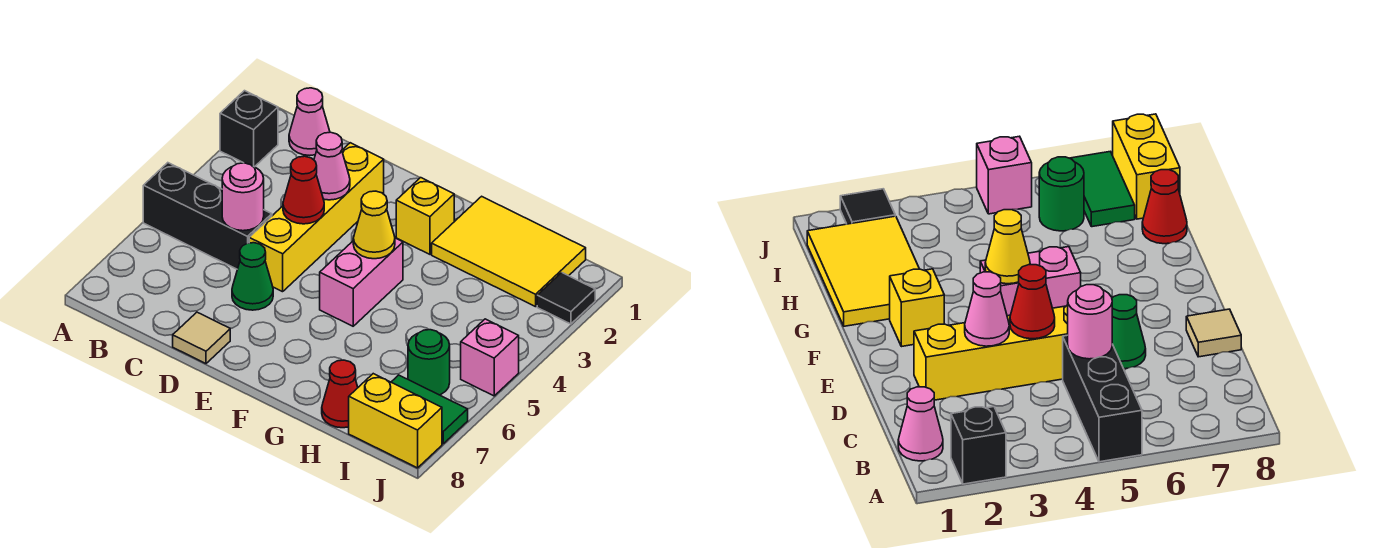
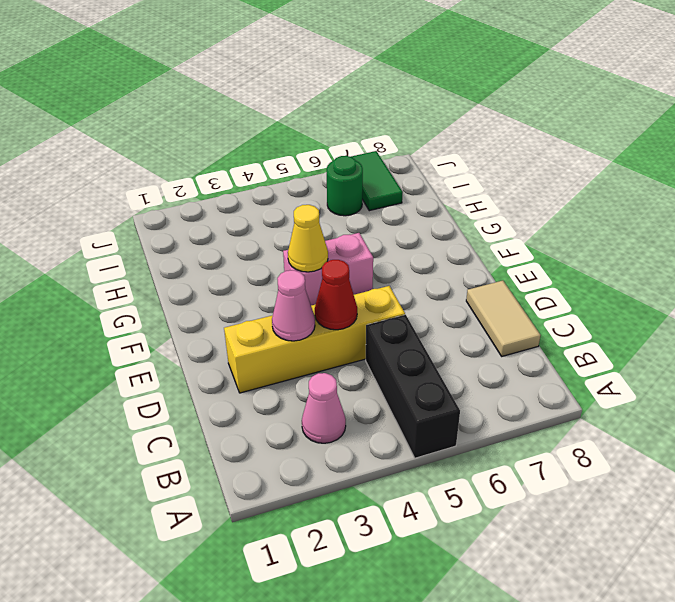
pink 1x1 cone [302,373,346,443] -> pink 1x1 cone moved to [289,88,330,155]
tan 1x2 tile [466,281,541,356] -> tan 1x1 tile [173,312,230,363]
none -> black 1x1 brick [220,91,278,167]
none -> green 1x1 cone [232,243,273,310]
none -> yellow 1x1 brick [396,178,454,254]

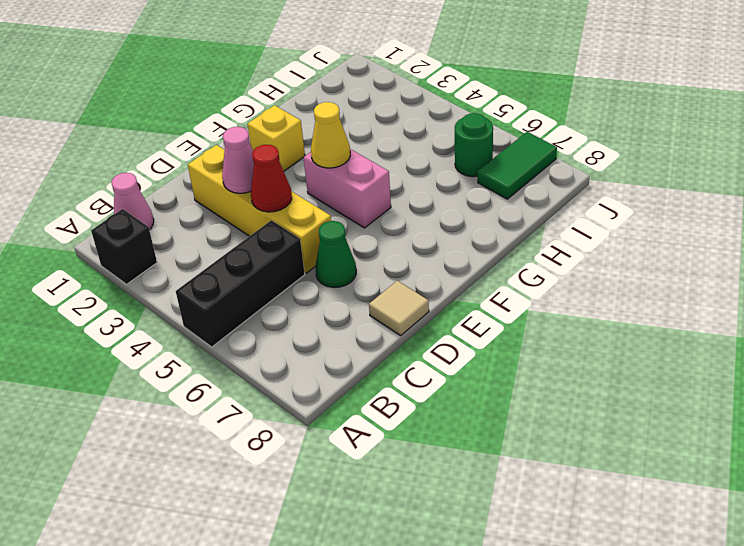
none -> yellow 2x3 tile [432,196,586,307]
none -> red 1x1 cone [322,360,358,428]
none -> yellow 1x2 brick [349,374,442,468]

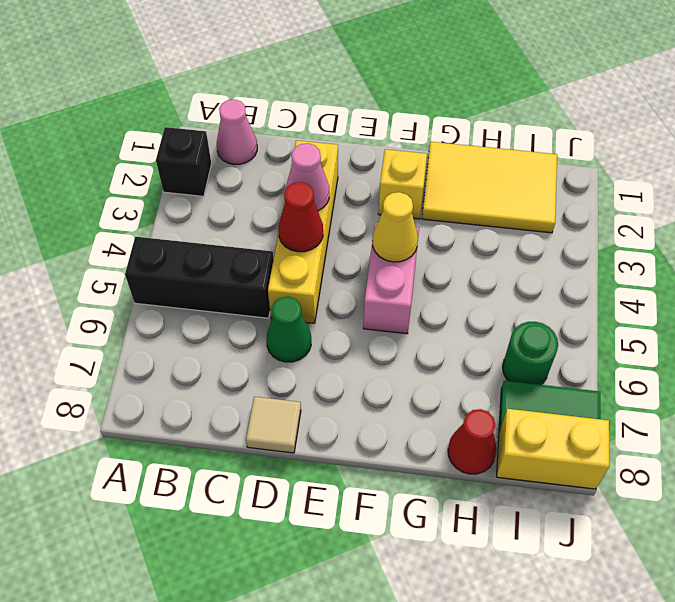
none -> black 1x1 tile [537,273,595,324]
none -> pink 1x1 brick [461,319,519,396]
none -> pink 1x1 round brick [222,163,264,231]

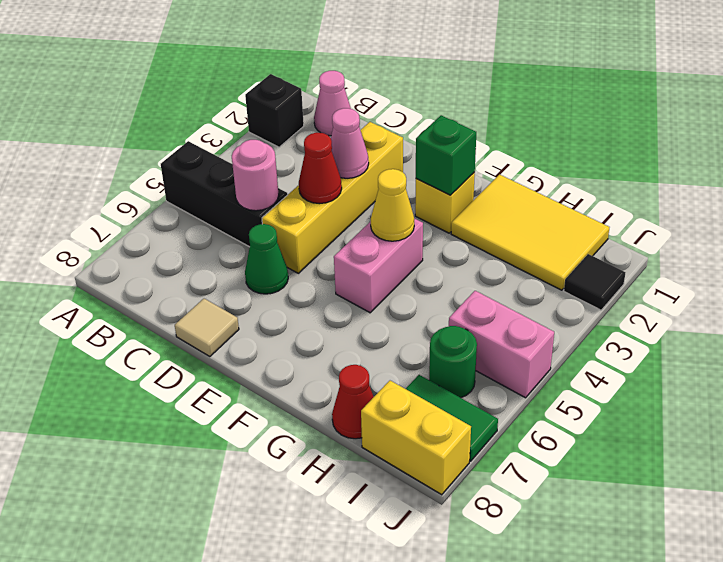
green 1x1 brick [416,115,476,195] -> none
pink 1x2 brick [449,291,554,398] -> pink 1x1 brick [461,319,519,396]

